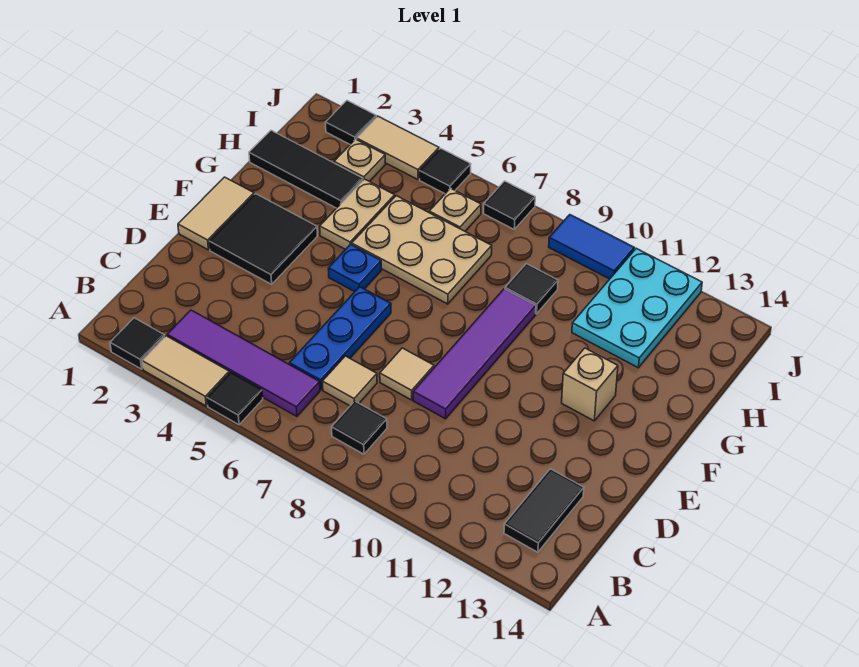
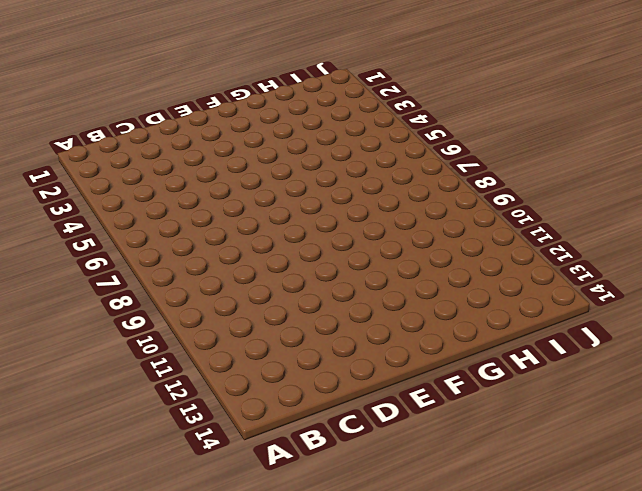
none -> black 1x1 tile [110,318,165,369]
none -> tan 1x2 tile [142,336,229,406]
none -> black 1x1 tile [207,372,263,425]

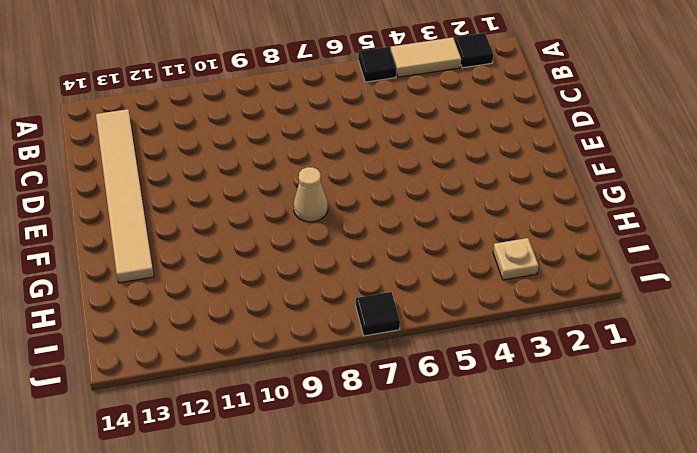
tan 1x6 tile [96,109,154,283] -> black 1x2 tile [504,469,584,552]
tan 1x1 cone [294,167,328,222] -> none
none -> purple 1x4 tile [167,310,320,416]
none -> black 1x1 tile [332,401,387,454]
none -> blue 1x3 plate [289,287,391,390]

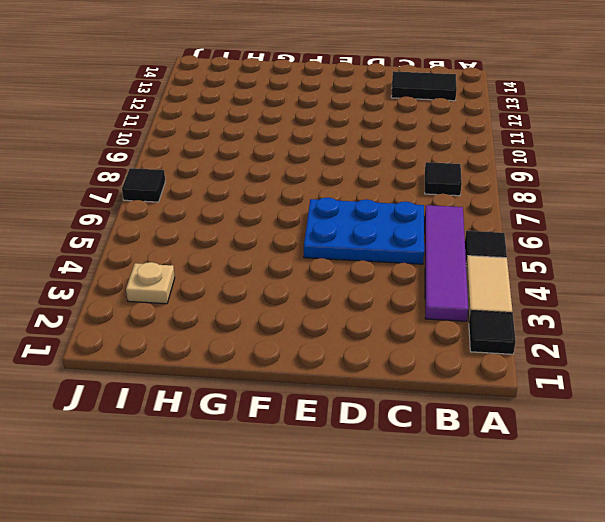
blue 2x3 plate [304,198,424,264] -> blue 1x3 plate [289,287,391,390]
none -> tan 1x1 tile [322,356,377,406]
none -> tan 1x1 tile [380,348,434,400]
none -> purple 1x4 tile [413,289,536,419]

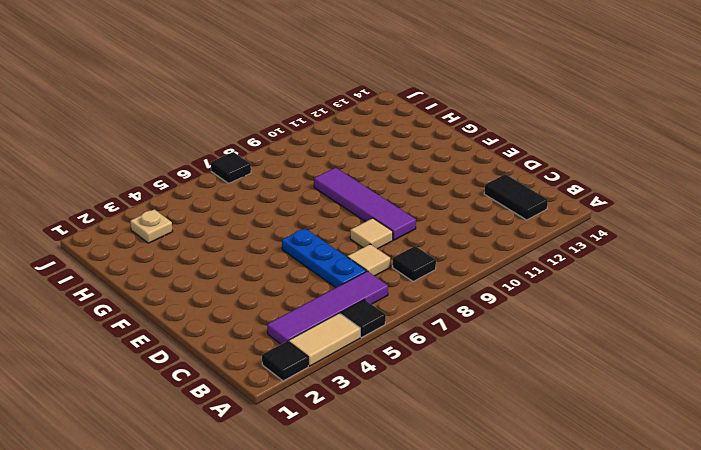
none -> tan 1x2 tile [178,177,254,250]
none -> black 2x2 tile [209,194,317,284]
none -> blue 1x1 plate [328,244,381,292]

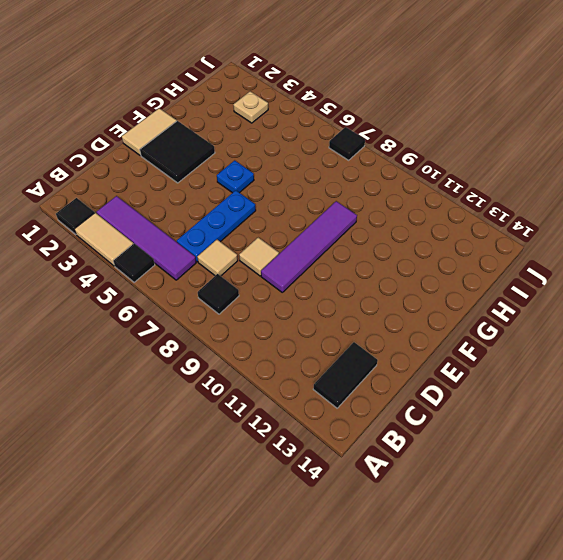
none -> tan 1x1 brick [562,348,618,421]
none -> tan 1x2 plate [320,179,395,250]
none -> tan 2x3 plate [352,196,492,304]

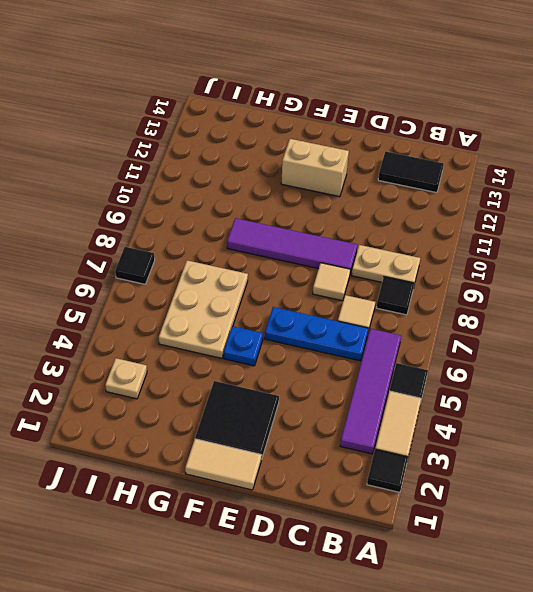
tan 1x2 plate [352,245,420,285] -> tan 1x2 plate moved to [320,179,395,250]
tan 1x2 brick [281,139,349,197] -> tan 1x1 brick [562,348,618,421]
none -> black 1x3 tile [249,130,363,208]
none -> black 1x1 tile [505,264,558,314]
none -> cyan 2x3 plate [572,248,702,368]

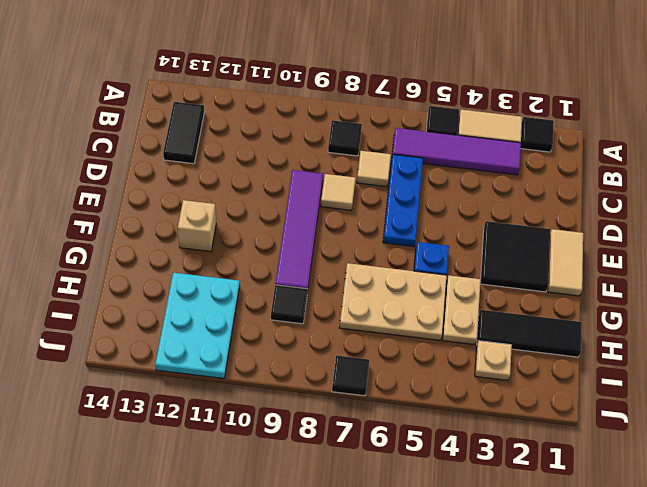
none -> tan 1x1 plate [429,188,481,231]
none -> black 1x1 tile [326,101,376,144]
none -> tan 1x2 tile [357,116,439,180]

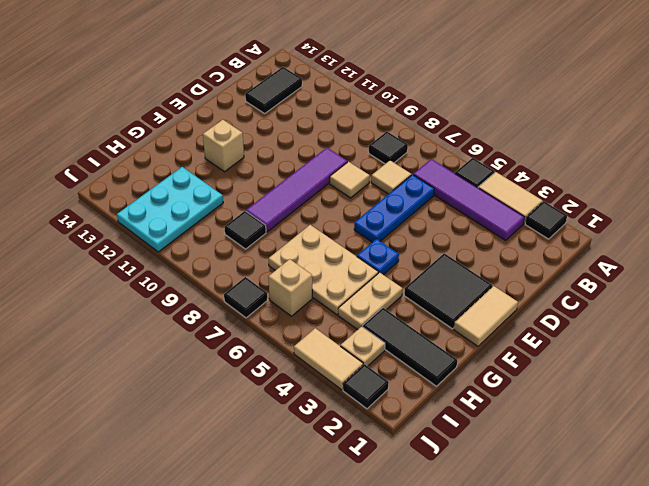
tan 1x1 brick [268,259,312,316] -> tan 1x1 plate [429,188,481,231]
none -> black 1x1 tile [420,148,471,194]
none -> blue 1x2 tile [549,215,634,279]

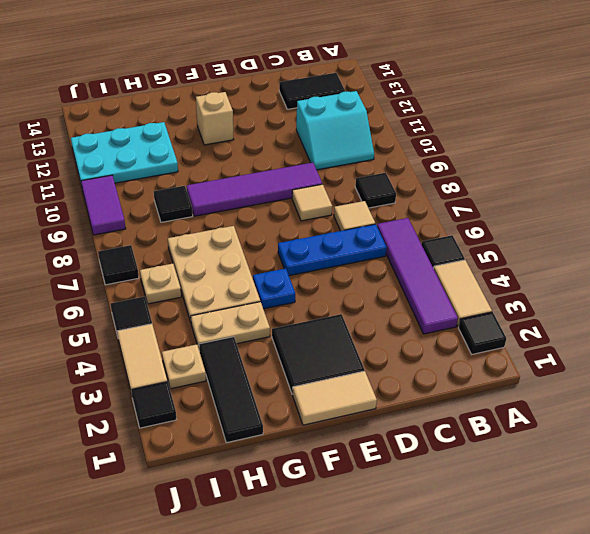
cyan 2x2 slope [296,91,374,170] -> none
purple 1x2 tile [81,175,126,235] -> blue 1x2 tile [549,215,634,279]

